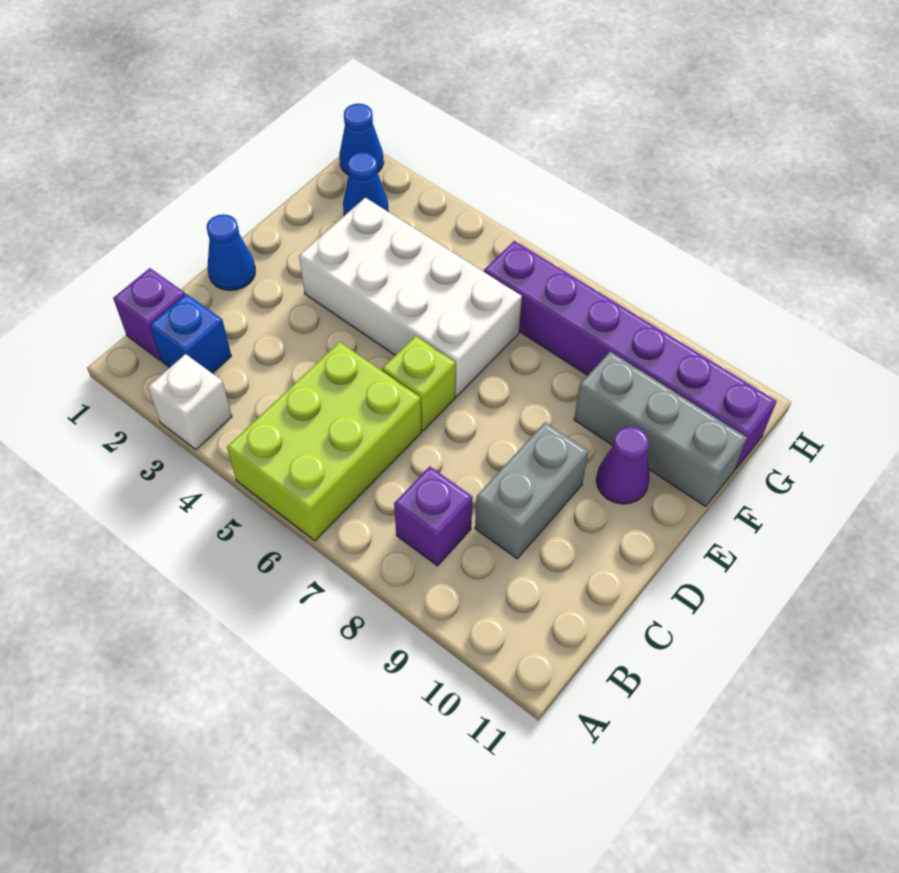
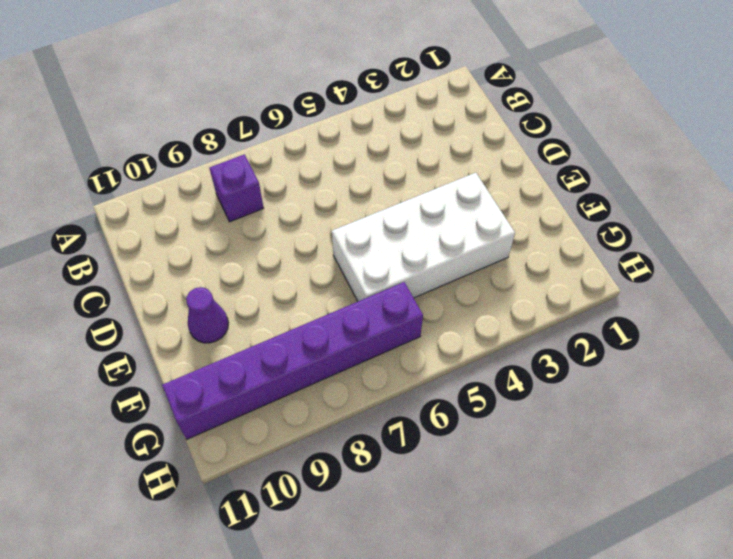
none -> white 1x1 brick [148,354,232,450]
none -> lime 2x3 brick [227,342,421,541]
none -> purple 1x1 brick [113,268,185,360]

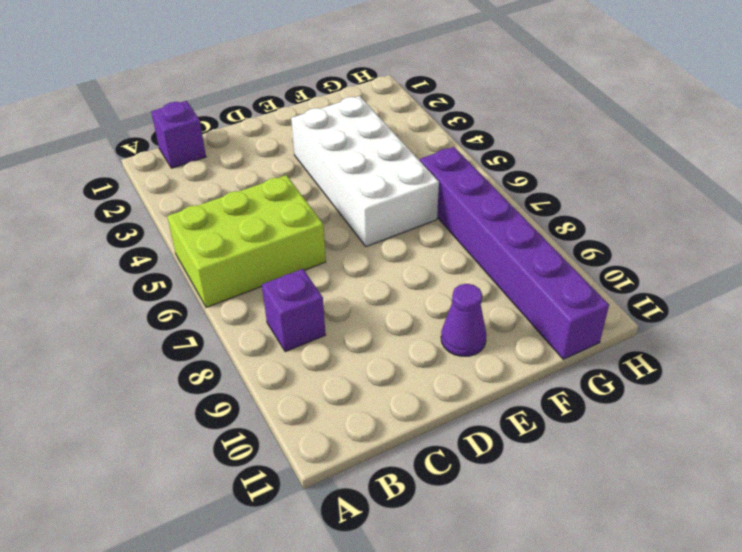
none -> white 1x1 brick [148,354,232,450]
none -> blue 1x1 brick [150,294,231,373]
none -> grey 1x2 brick [475,422,588,559]

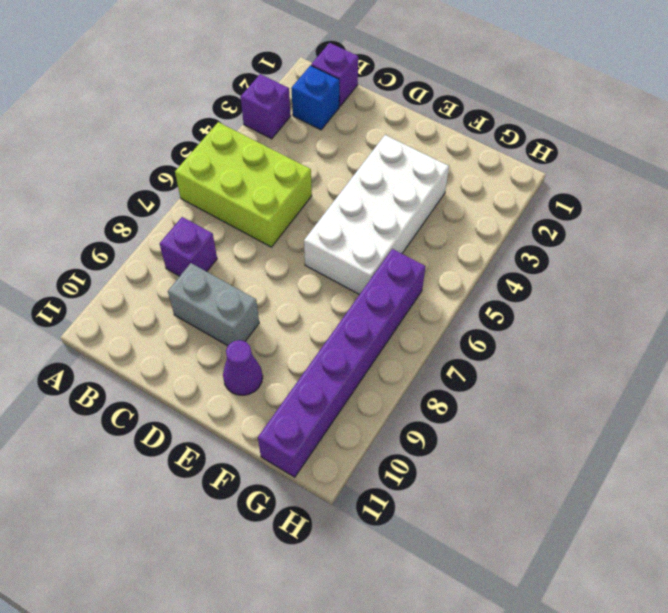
purple 1x1 brick [241,74,290,139] -> white 1x1 brick [148,354,232,450]
none -> blue 1x1 cone [207,214,255,290]
none -> lime 1x1 brick [382,336,456,431]
none -> grey 1x3 brick [574,352,747,506]

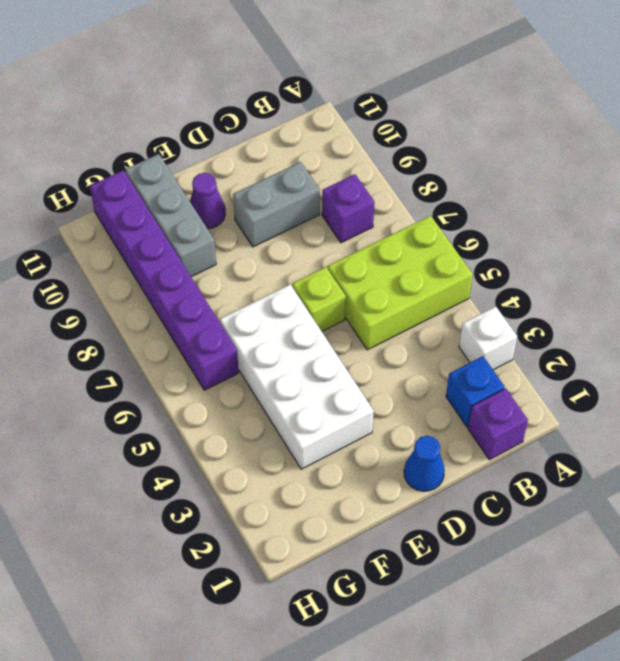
none -> blue 1x1 cone [343,152,388,216]
none -> blue 1x1 cone [339,104,384,175]

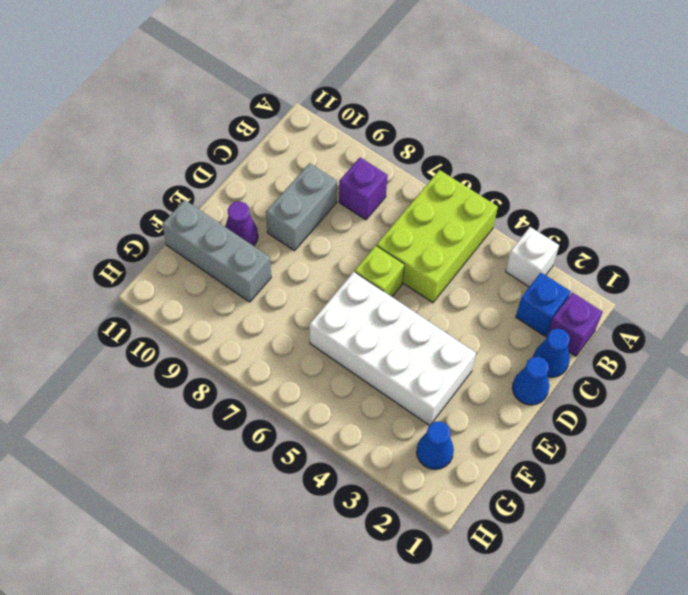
blue 1x1 cone [534,329,570,377] -> blue 1x1 cone moved to [339,104,384,175]
none -> purple 1x6 brick [484,241,777,470]

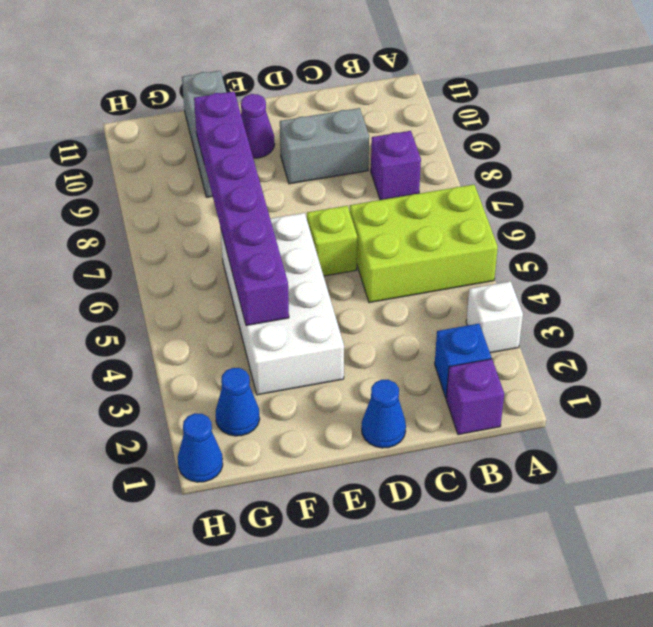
purple 1x6 brick [194,91,289,326] -> purple 1x6 brick moved to [484,241,777,470]

